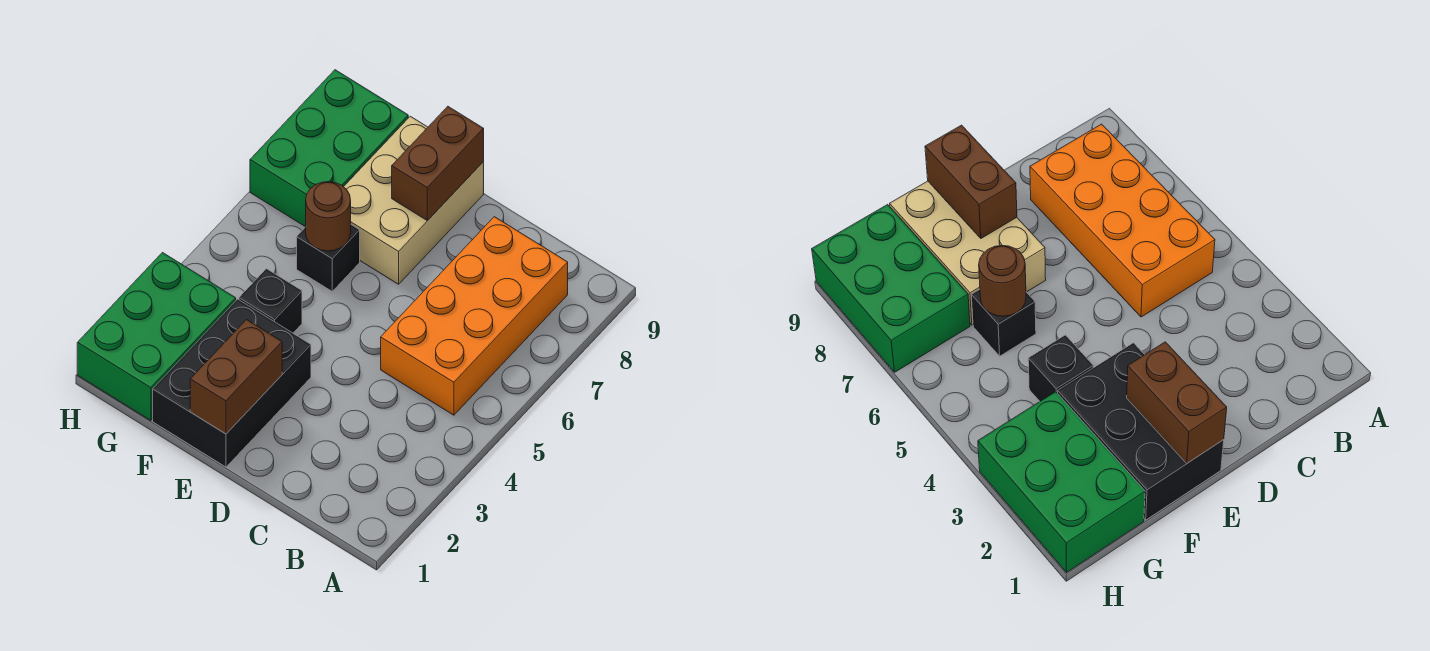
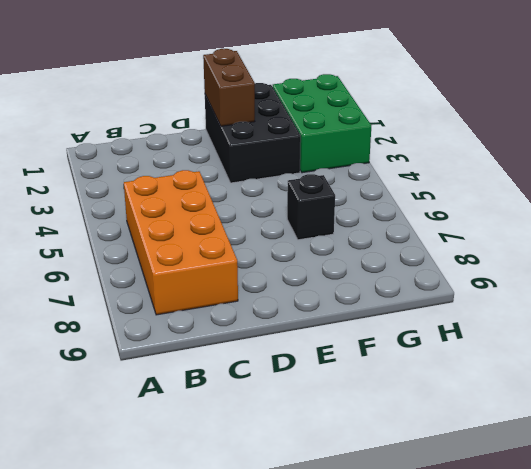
none -> tan 2x3 brick [344,116,484,284]
none -> black 1x1 brick [239,269,302,333]

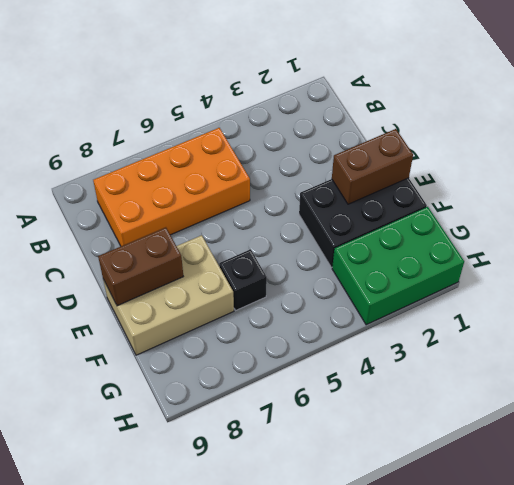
none -> black 1x1 brick [239,269,302,333]
none -> green 2x3 brick [250,70,408,227]

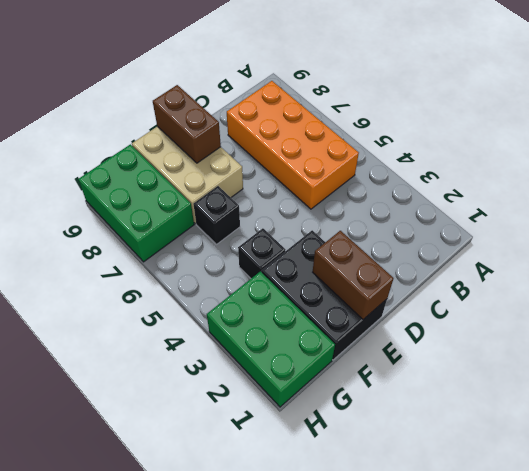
none -> brown 1x1 round brick [306,182,351,251]

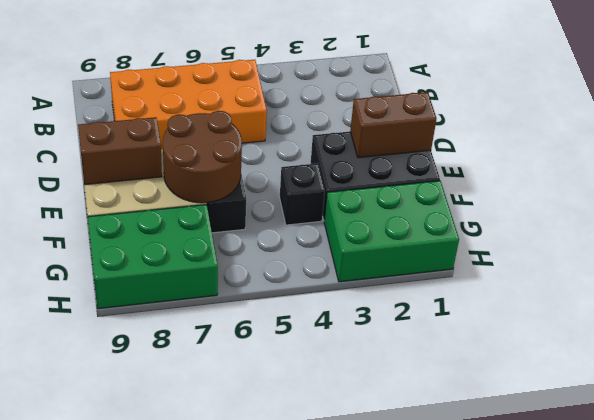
brown 2x2 round brick [163,111,242,203] -> brown 1x1 round brick [306,182,351,251]

